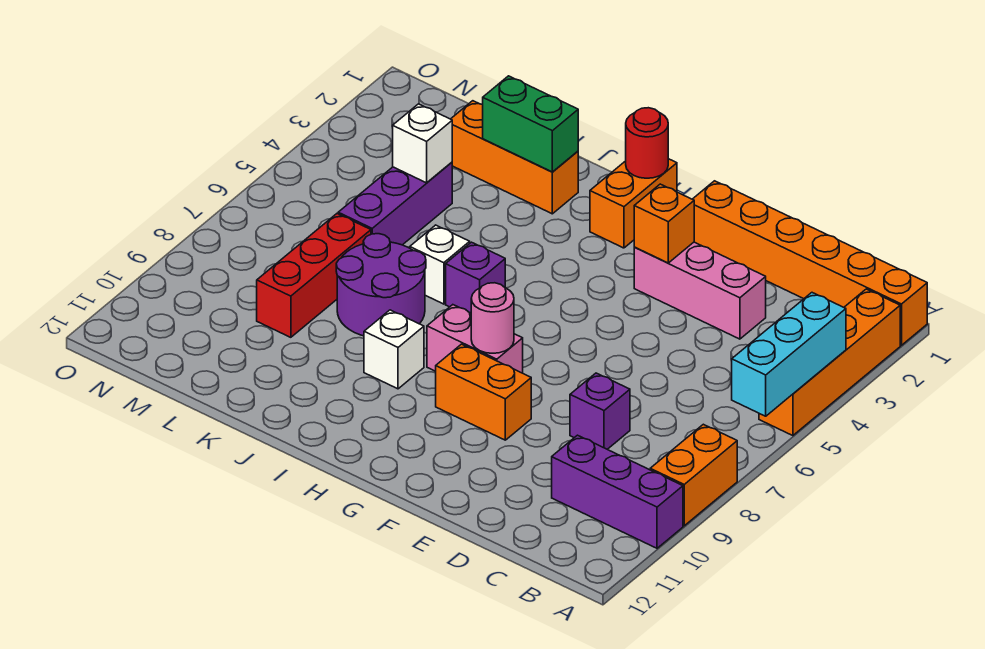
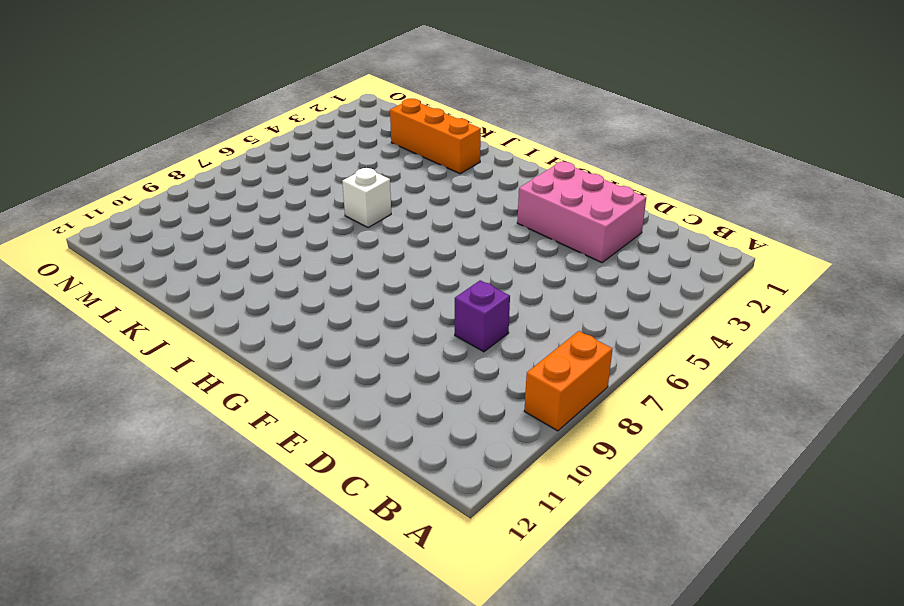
pink 2x3 brick [517,162,646,263] -> pink 1x3 brick [634,242,766,339]
none -> orange 1x6 brick [692,181,927,345]
none -> orange 1x4 brick [759,289,900,436]
none -> purple 1x3 brick [552,435,683,548]

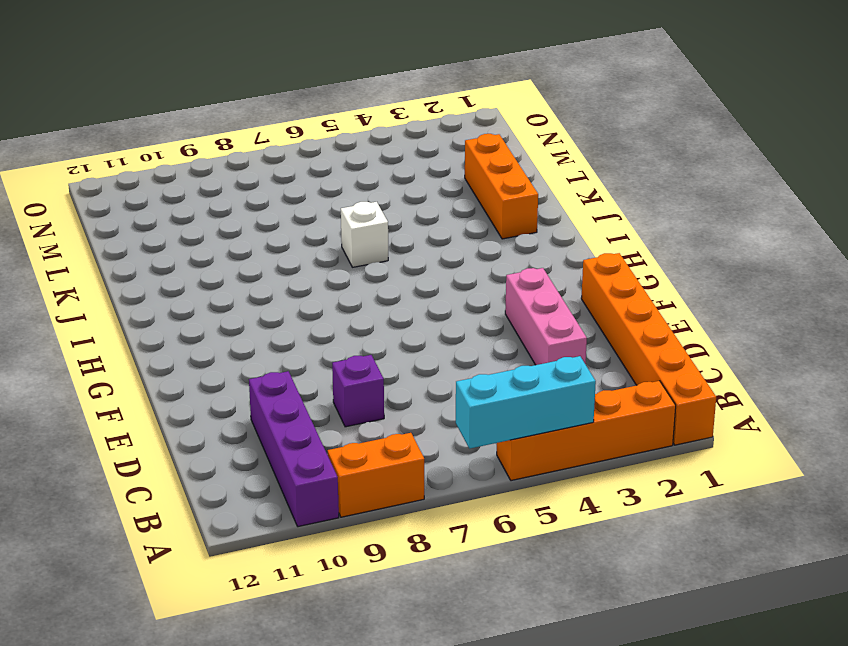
purple 1x4 brick [249,371,339,527] -> purple 1x3 brick [552,435,683,548]
none -> orange 1x2 brick [436,344,531,440]
none -> pink 1x2 brick [427,305,523,373]
none -> orange 1x2 brick [590,159,677,248]

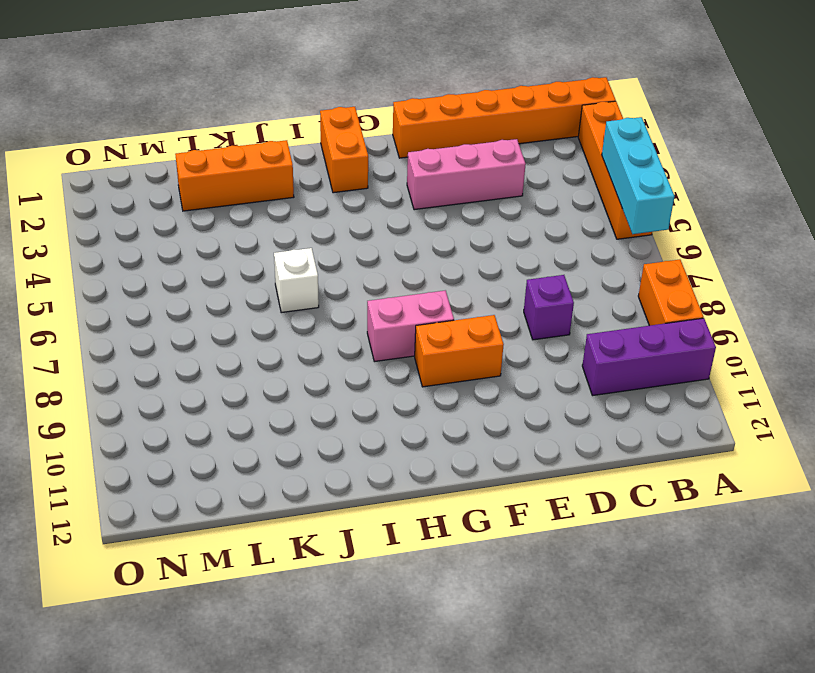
none -> purple 1x1 brick [446,242,505,313]
none -> white 1x1 brick [364,310,424,389]
none -> purple 2x2 round brick [336,234,426,336]

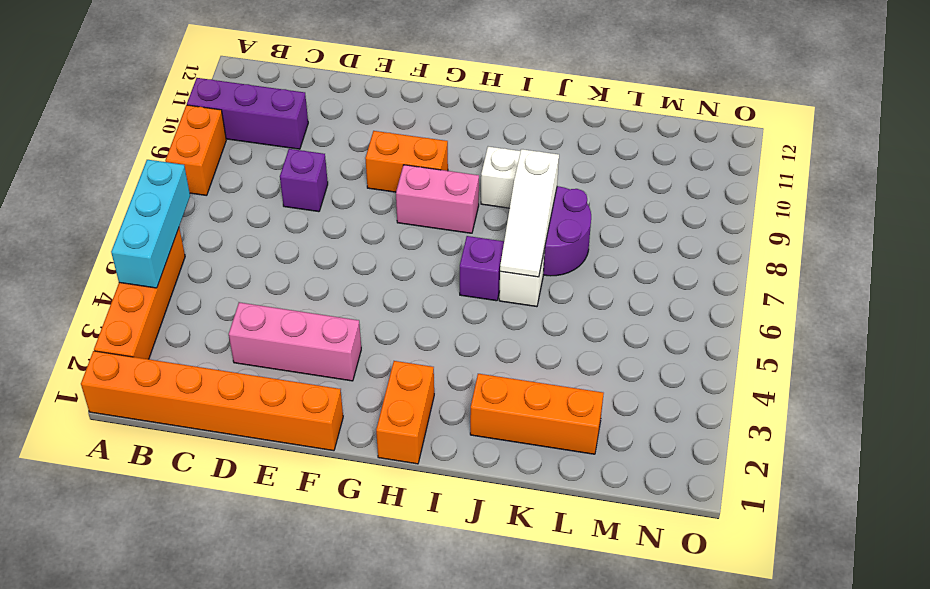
white 1x3 slope [500,149,559,277] -> none
none -> purple 1x3 brick [338,162,452,245]
none -> red 1x3 brick [257,214,371,337]
none -> orange 1x1 brick [634,184,694,263]

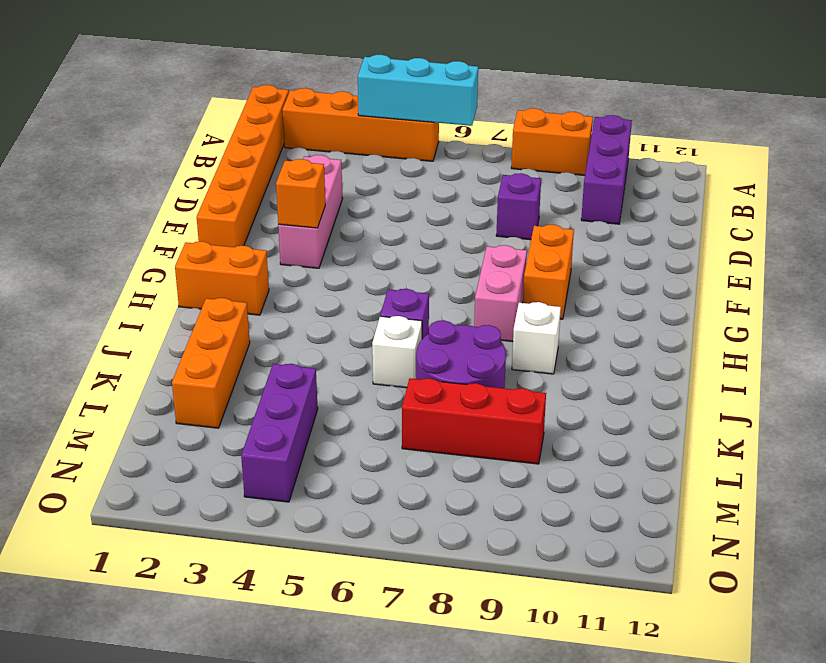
purple 1x3 brick [241,364,318,502] -> purple 1x3 brick turned to [338,162,452,245]
none -> pink 1x1 round brick [471,283,514,353]
none -> red 1x1 round brick [626,108,668,178]
none -> green 1x2 brick [483,76,578,172]

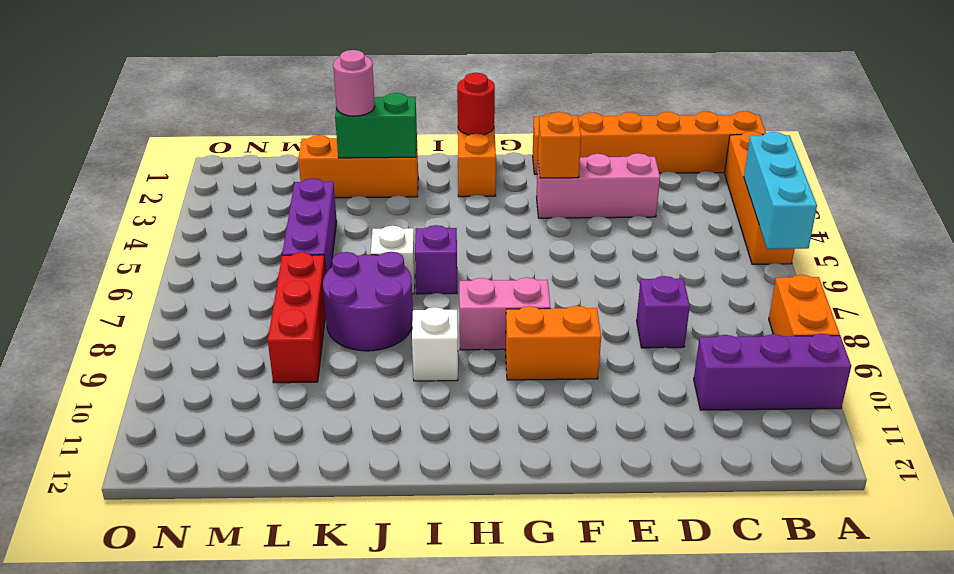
pink 1x1 round brick [333,50,375,116] -> pink 1x1 round brick moved to [471,283,514,353]
none -> white 1x1 brick [393,104,452,183]

